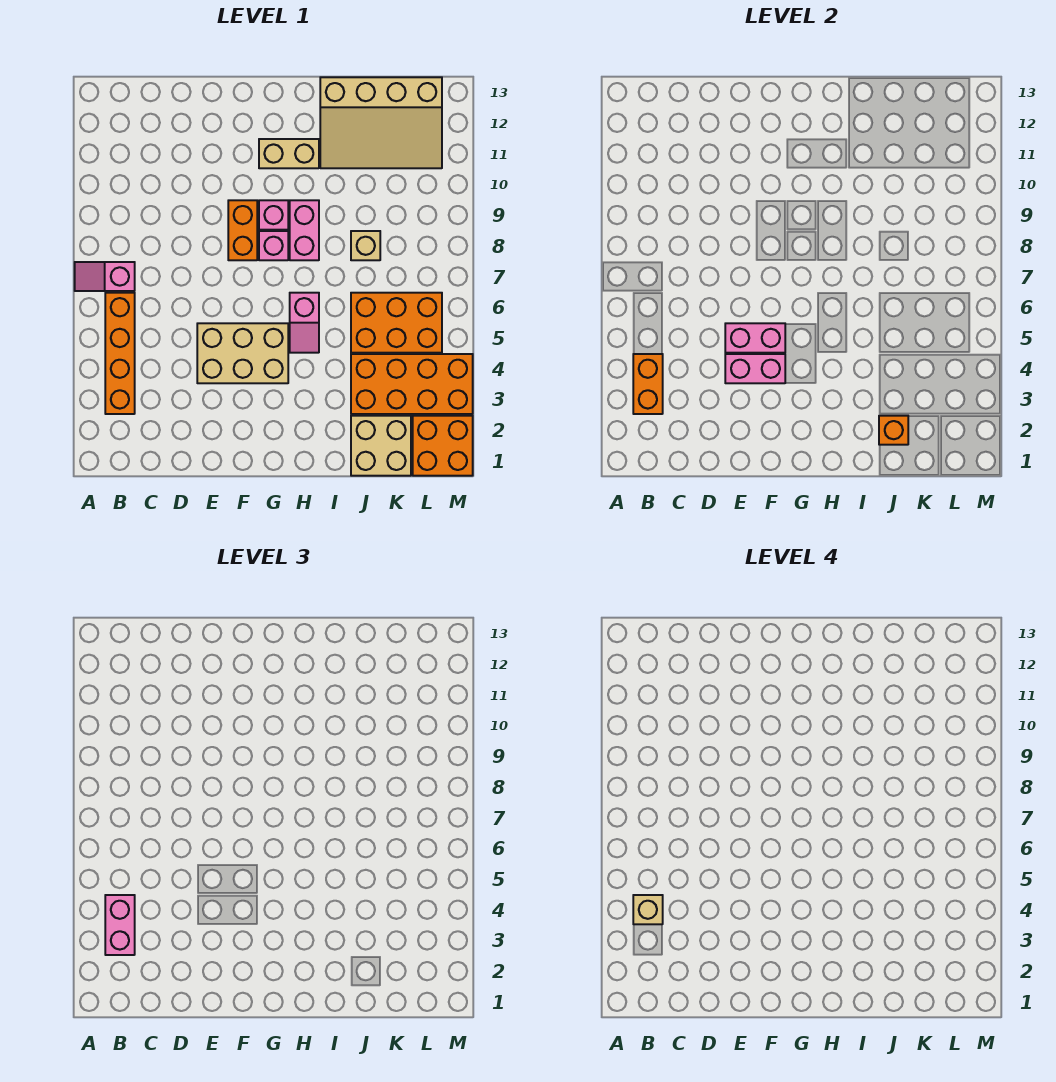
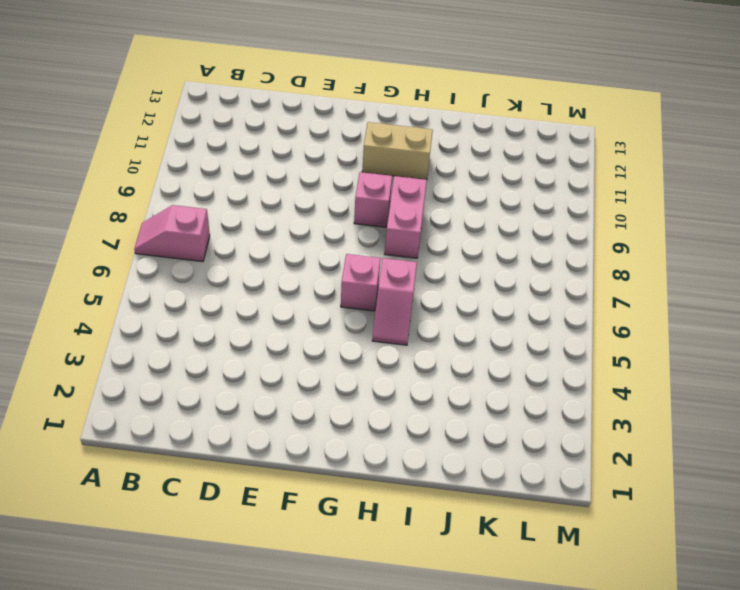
pink 1x1 brick [341,254,381,311] -> pink 1x1 brick moved to [259,231,288,260]
none -> orange 1x4 brick [105,293,135,414]
none -> tan 2x3 brick [197,323,288,383]
none -> orange 1x2 brick [228,200,257,260]

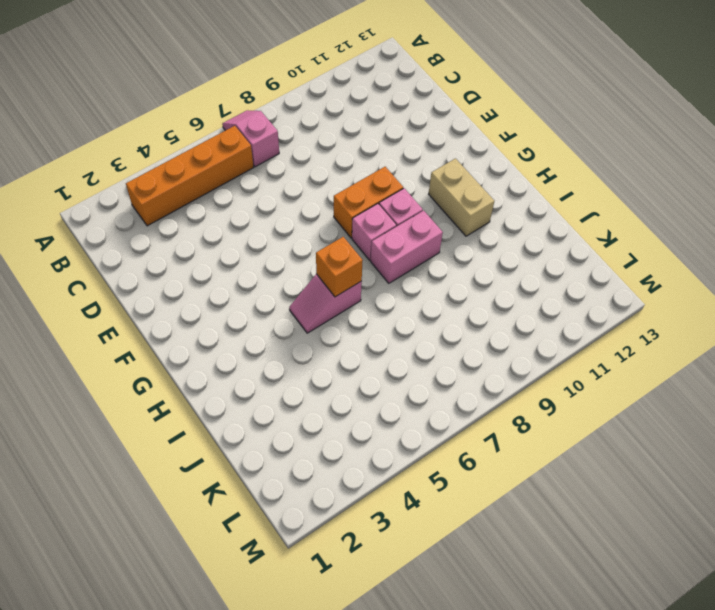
orange 1x1 brick [316,237,363,297] -> orange 1x1 brick moved to [879,416,908,445]
none -> tan 2x3 brick [197,323,288,383]
none -> tan 3x4 slope [320,77,442,168]
none -> tan 2x2 brick [351,416,411,476]

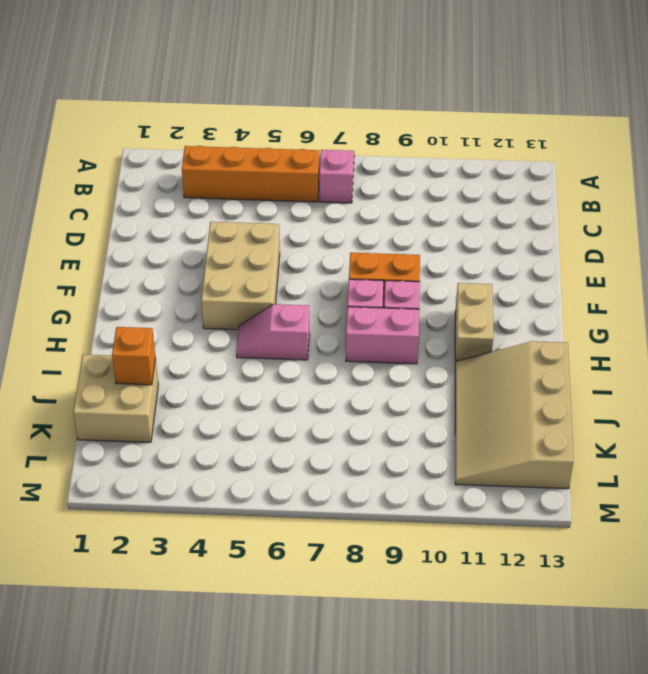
none -> orange 2x4 brick [351,354,473,414]
none -> orange 2x3 brick [351,293,442,353]
none -> tan 1x1 brick [351,231,380,260]

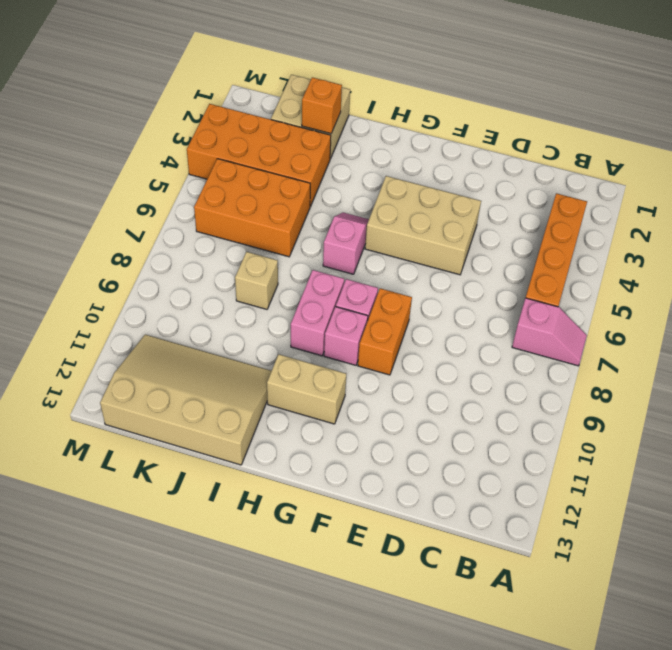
none -> orange 2x2 brick [413,416,473,476]
none -> orange 1x2 brick [633,354,663,414]
none -> pink 1x2 brick [725,354,785,383]

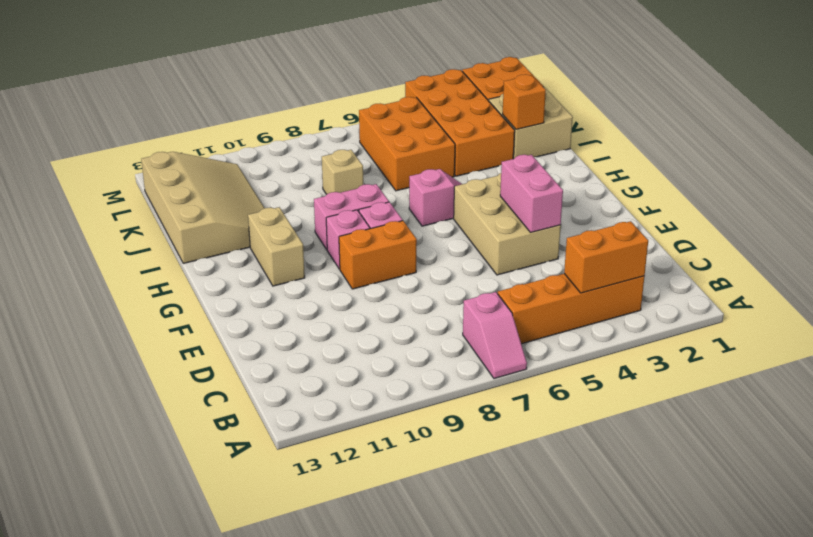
none -> pink 1x2 brick [725,323,785,353]
none -> pink 1x2 brick [105,895,135,955]
none -> tan 1x1 brick [633,895,663,924]

